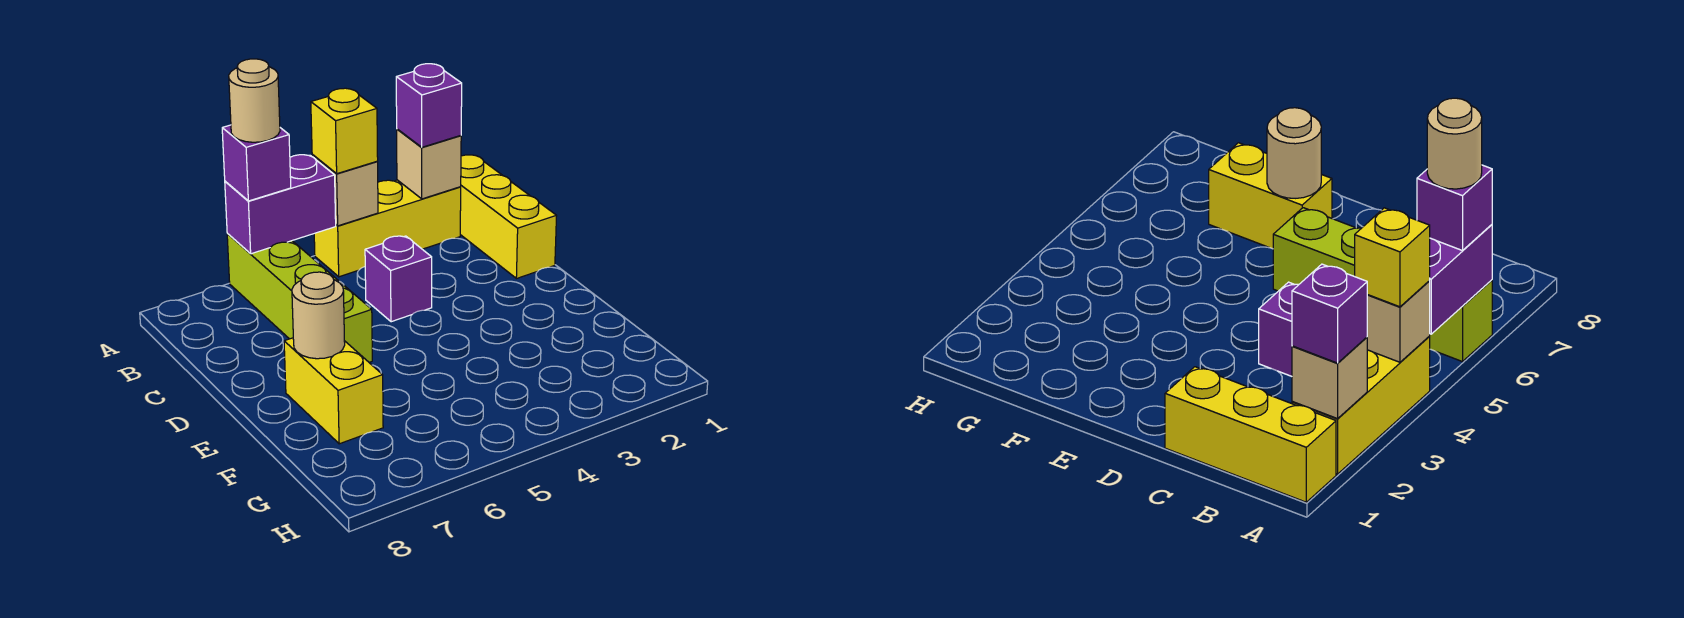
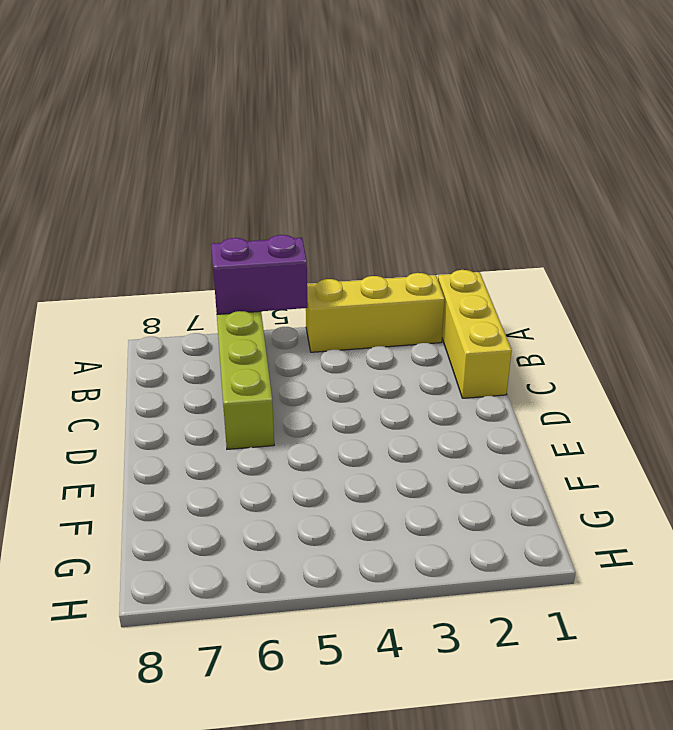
none -> purple 1x1 brick [365,236,432,322]
none -> yellow 1x2 brick [284,338,383,444]
none -> tan 1x1 brick [397,129,461,199]

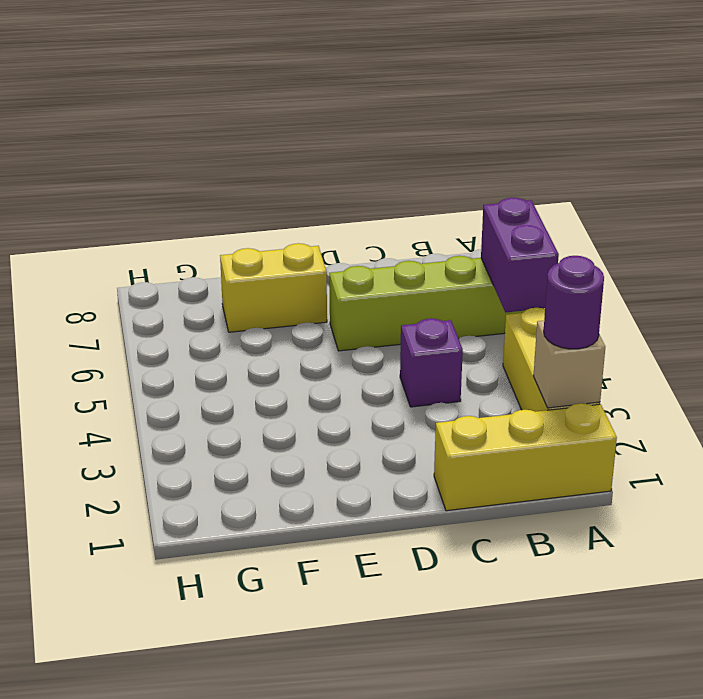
purple 1x1 round brick [544,256,604,349] -> purple 1x1 brick [396,64,462,147]
none -> tan 1x1 brick [312,155,378,226]
none -> tan 1x1 round brick [292,272,345,359]
none -> yellow 1x1 brick [311,88,378,174]

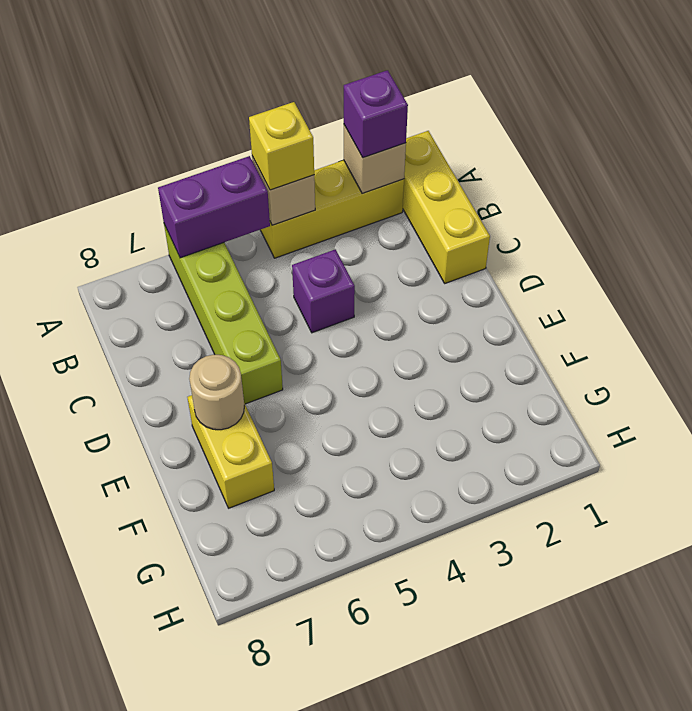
none -> purple 1x1 brick [222,125,291,201]
none -> tan 1x1 round brick [229,59,280,142]

